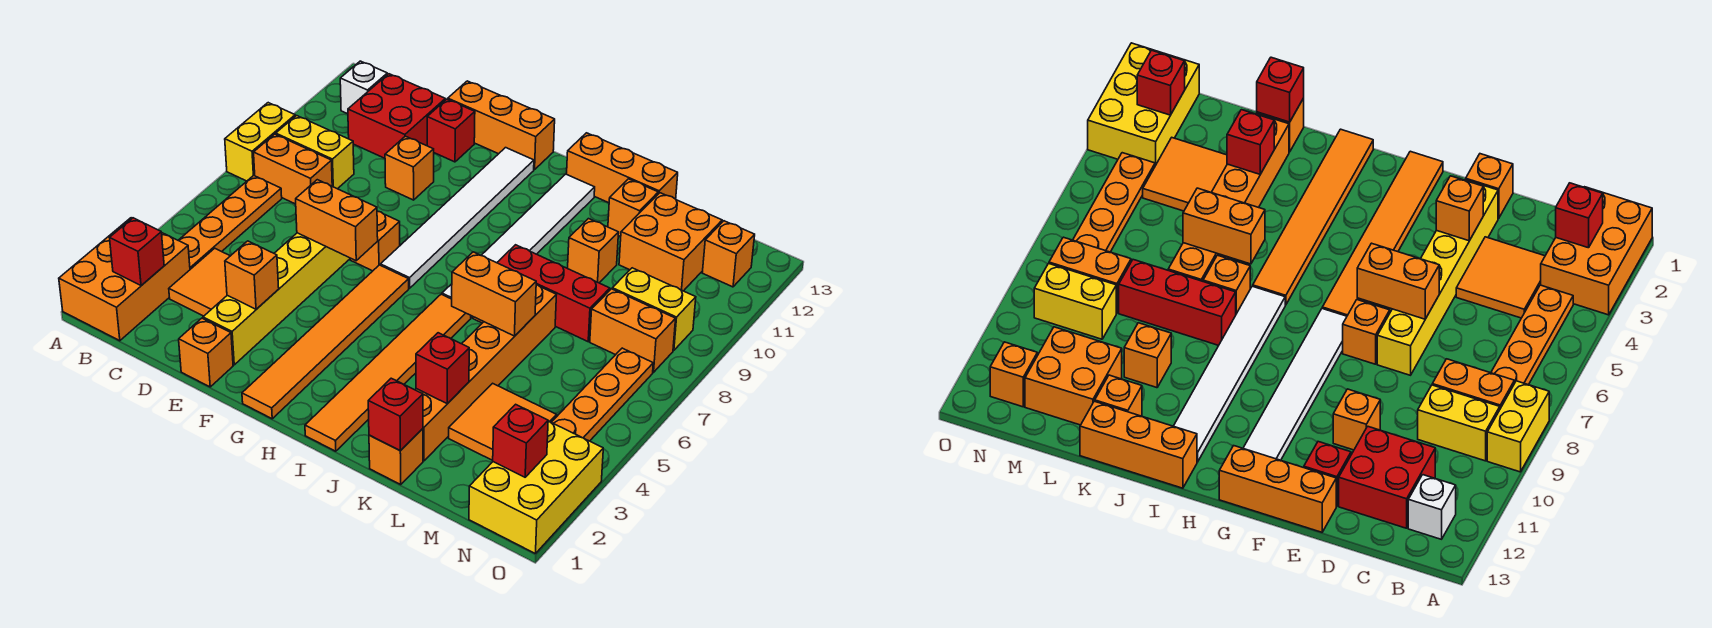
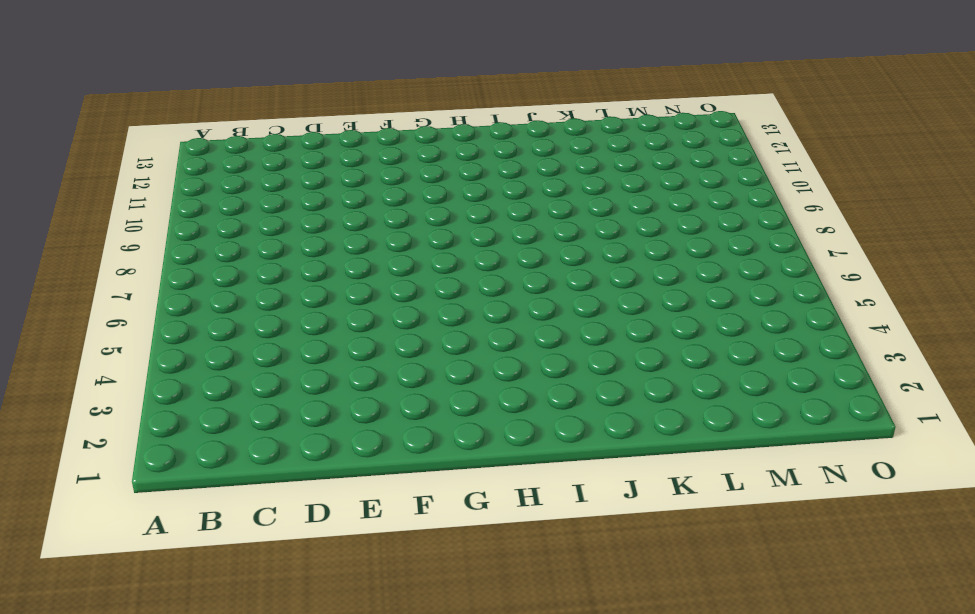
none -> orange 2x3 brick [59,218,190,341]
none -> yellow 1x2 brick [225,103,295,181]
none -> orange 1x4 plate [178,175,282,269]
none -> orange 1x2 brick [254,134,332,204]

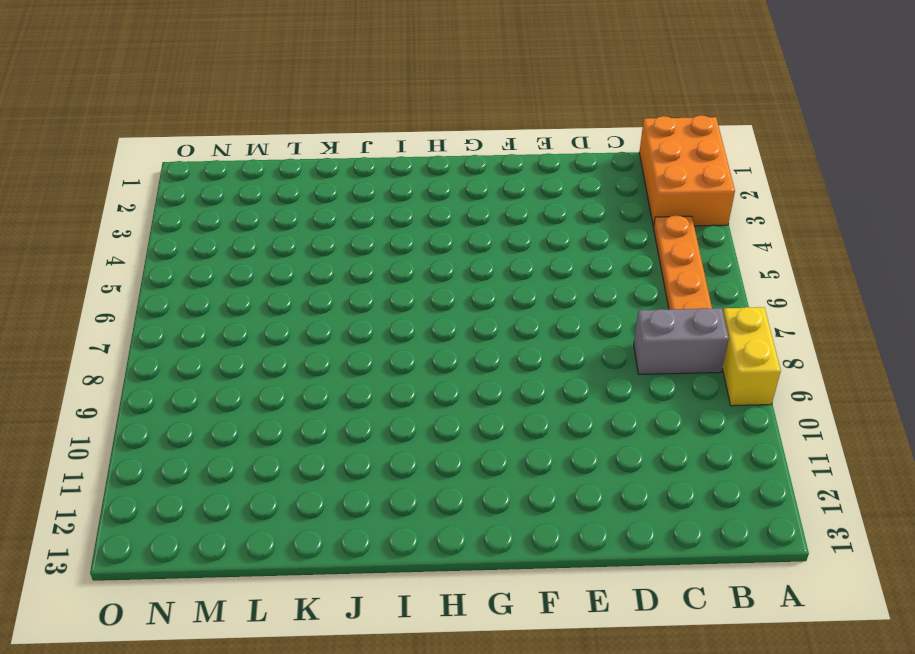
grey 1x2 brick [634,308,729,374] -> orange 1x2 brick [254,134,332,204]
none -> yellow 1x2 brick [276,116,354,189]
none -> white 1x1 brick [340,61,387,114]
none -> orange 2x2 tile [169,248,230,316]
none -> red 2x2 brick [348,74,445,158]

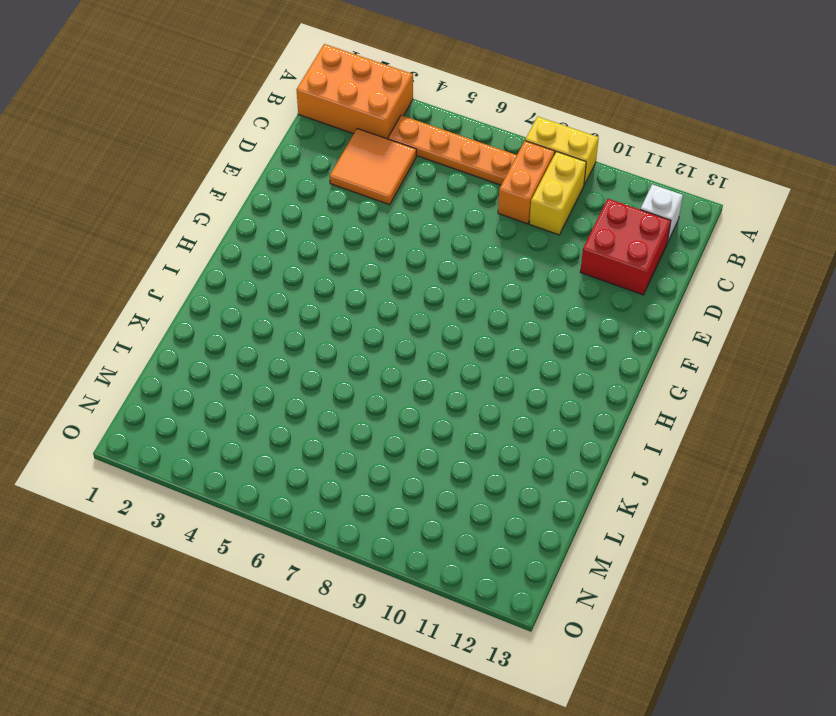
none -> orange 1x1 brick [179,318,233,387]
none -> yellow 1x6 brick [203,233,350,365]
none -> orange 1x1 brick [385,136,434,200]
none -> red 1x1 brick [427,99,475,162]

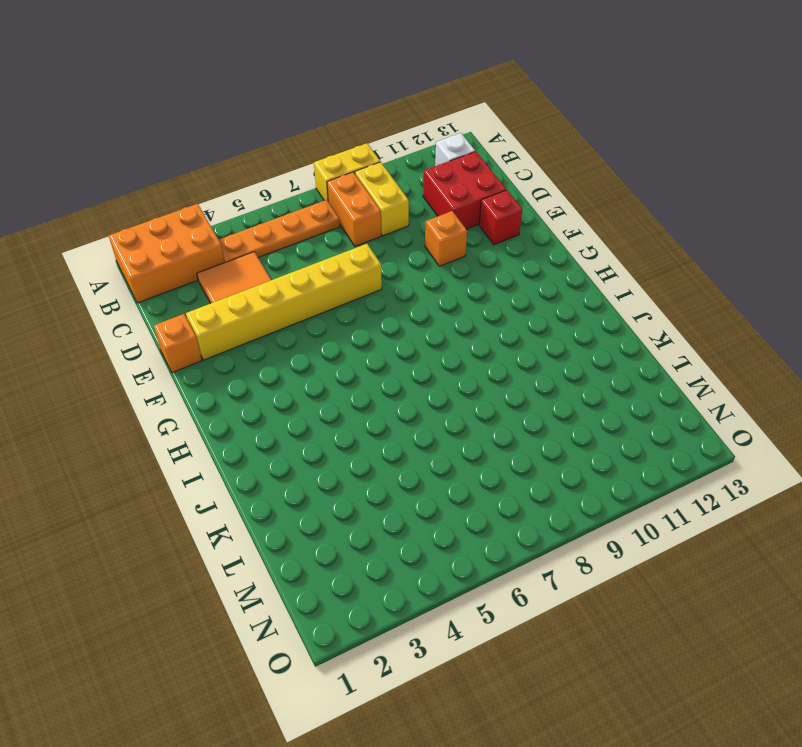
none -> orange 1x3 brick [448,81,555,170]
none -> orange 1x1 brick [350,211,400,271]
none -> orange 1x6 tile [242,265,409,419]
none -> white 1x6 tile [380,148,534,288]

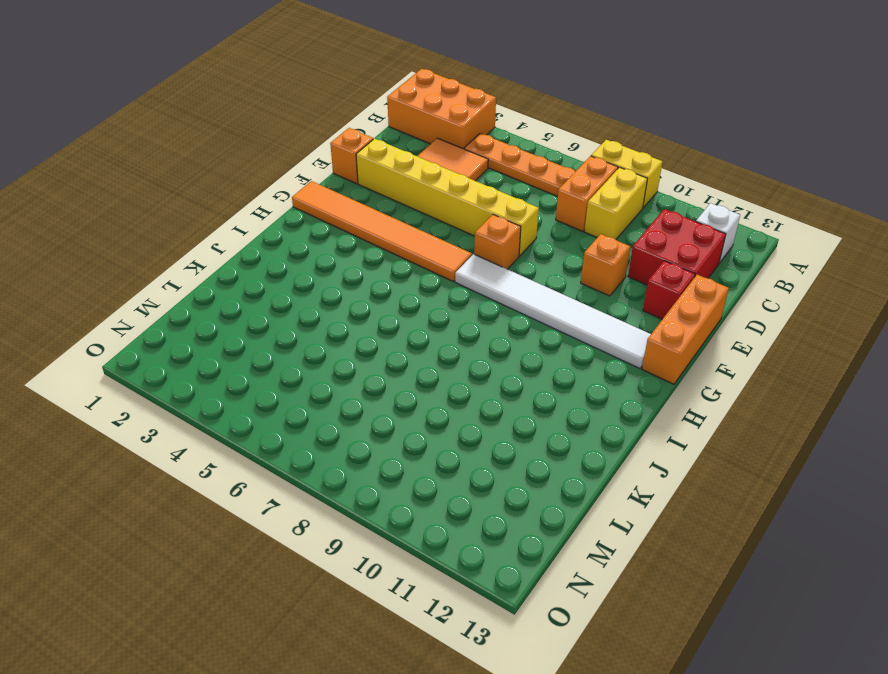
none -> orange 1x6 tile [305,294,471,451]
none -> white 1x6 tile [442,174,595,318]
none -> orange 1x3 brick [567,133,678,203]
none -> orange 1x1 brick [1203,255,1250,314]

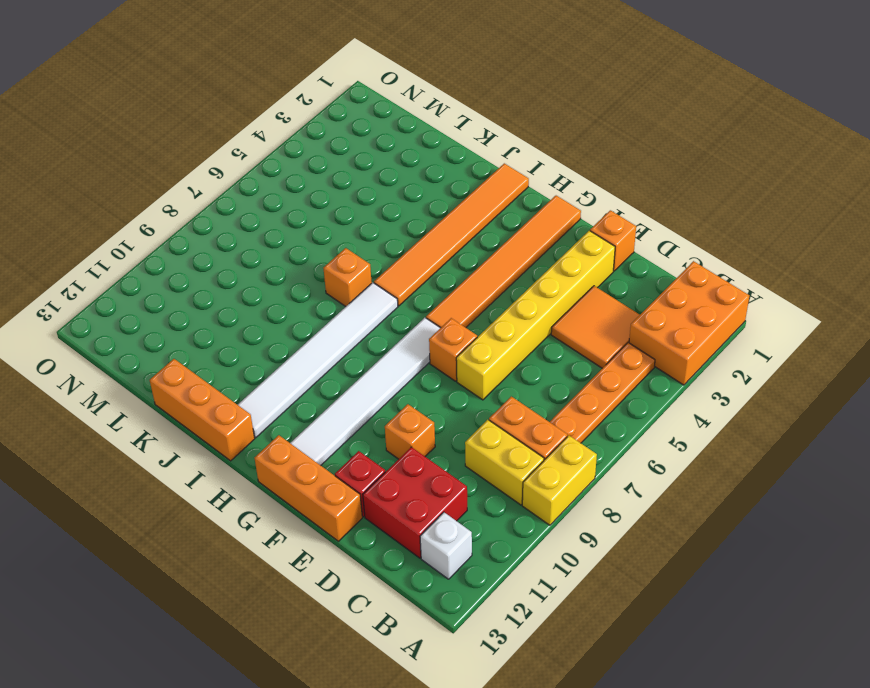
none -> red 1x3 brick [497,245,610,342]
none -> orange 1x1 brick [369,429,423,484]
none -> orange 1x6 brick [415,285,556,461]
none -> orange 1x1 brick [568,219,619,283]

